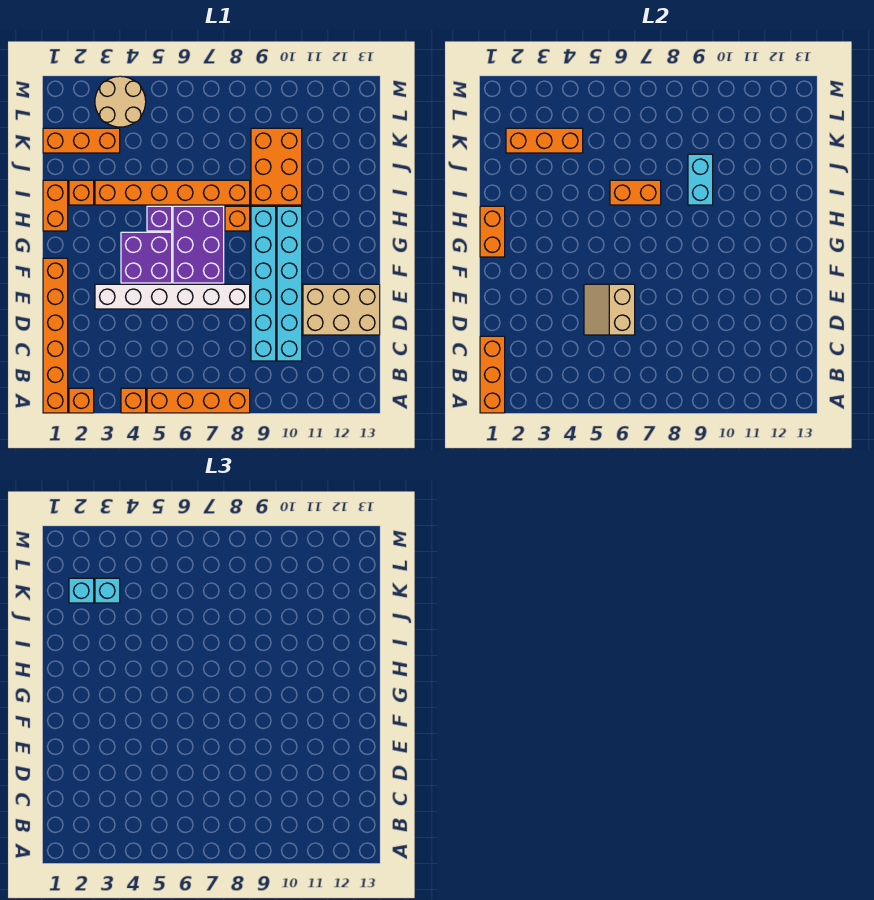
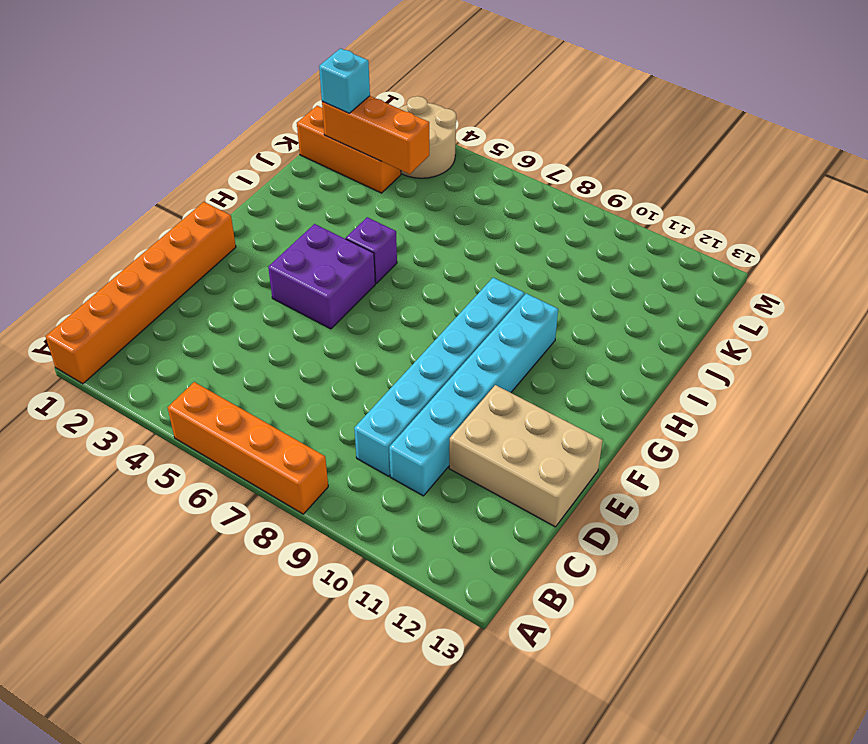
none -> orange 1x1 brick [69,388,94,413]
none -> orange 1x1 brick [121,388,146,413]
none -> white 1x6 brick [95,284,250,309]

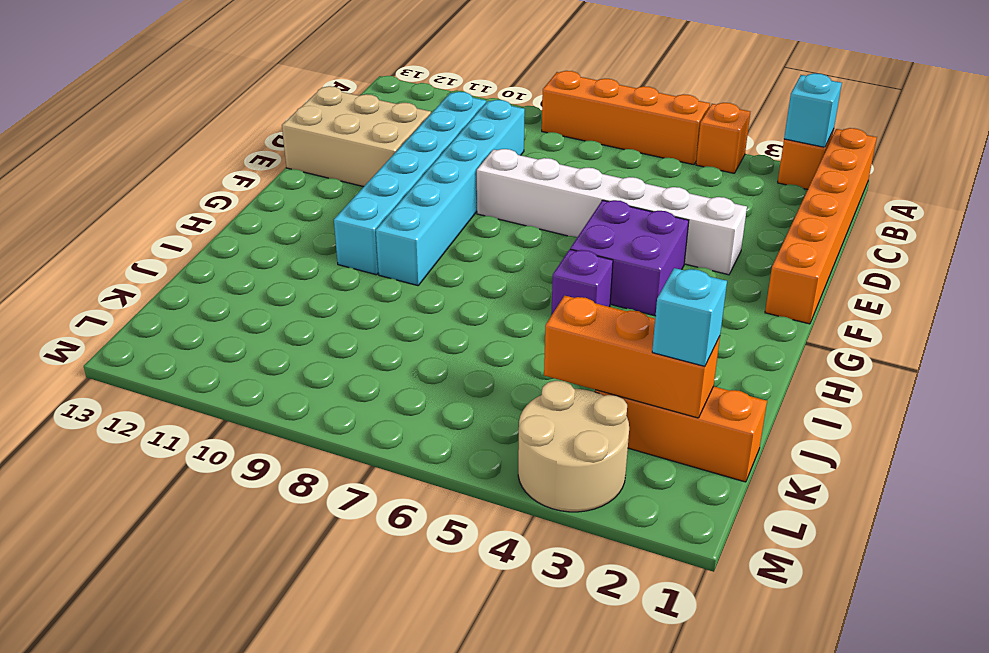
cyan 1x1 brick [784,73,842,147] -> cyan 1x1 brick moved to [95,578,120,603]
none -> purple 2x3 brick [173,206,224,283]
none -> orange 1x2 brick [43,180,68,231]
none -> orange 1x1 brick [225,206,250,231]

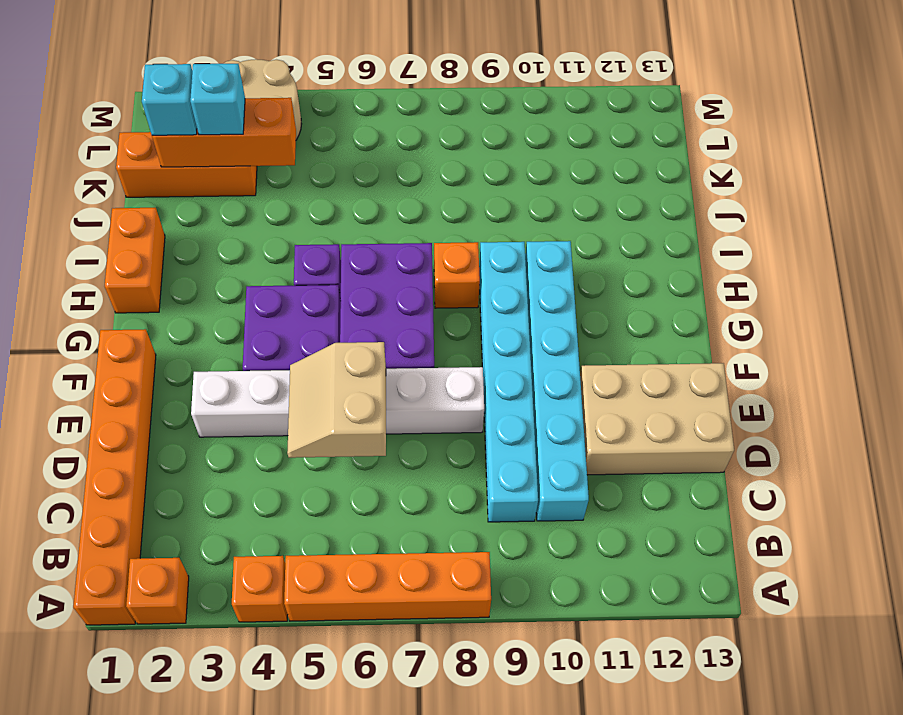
none -> orange 1x1 brick [69,180,94,205]
none -> orange 1x6 brick [95,180,250,205]
none -> orange 2x3 brick [251,128,302,205]

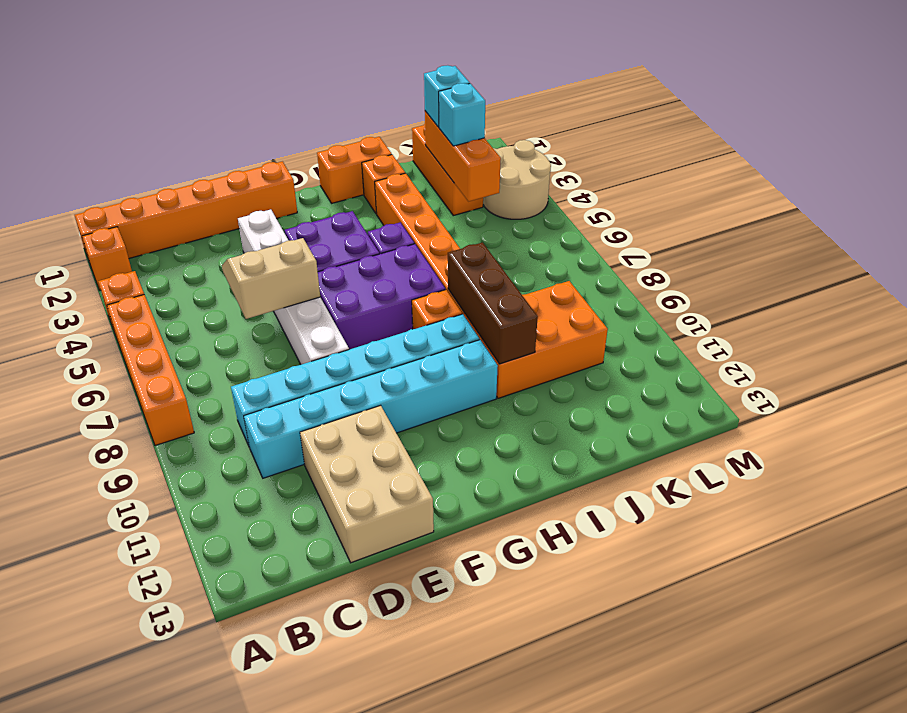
brown 1x3 brick [448,242,538,364] -> cyan 1x2 brick [688,154,713,205]
none -> orange 1x3 brick [480,336,505,413]
none -> orange 1x2 brick [480,206,505,257]
none -> orange 1x2 brick [610,180,661,205]

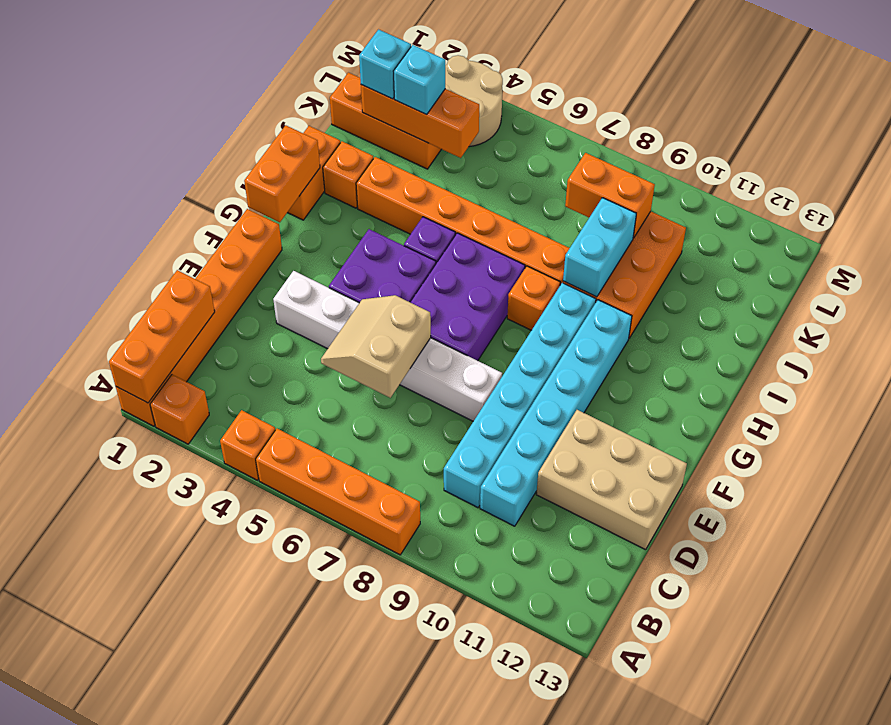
orange 1x2 brick [565,153,655,238] -> orange 1x2 brick moved to [610,180,661,205]

